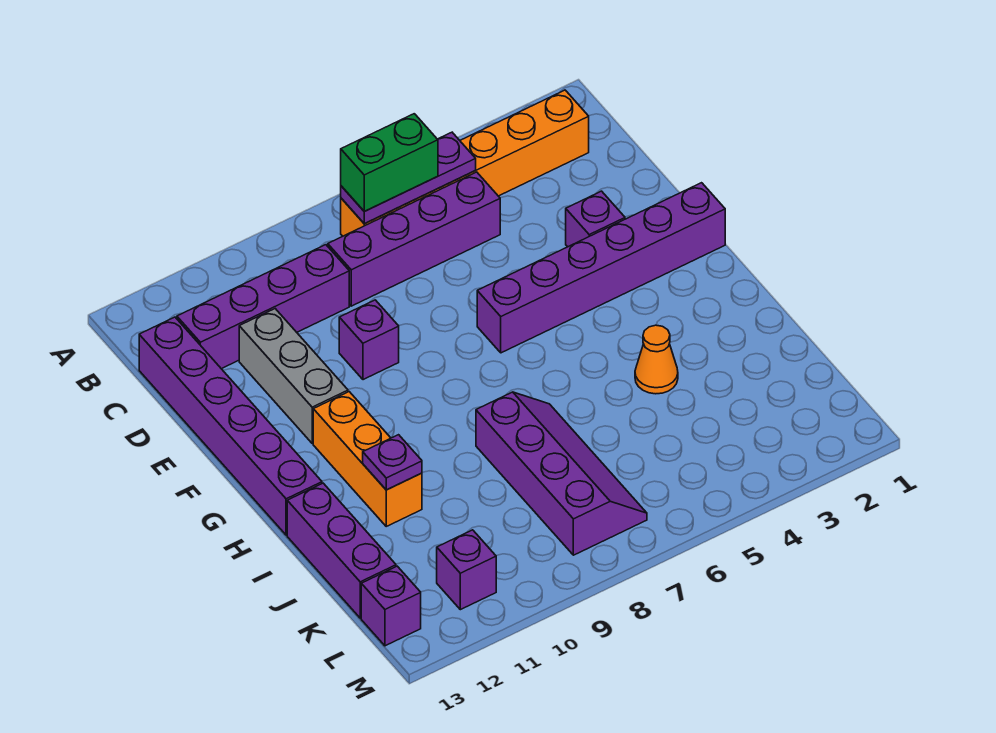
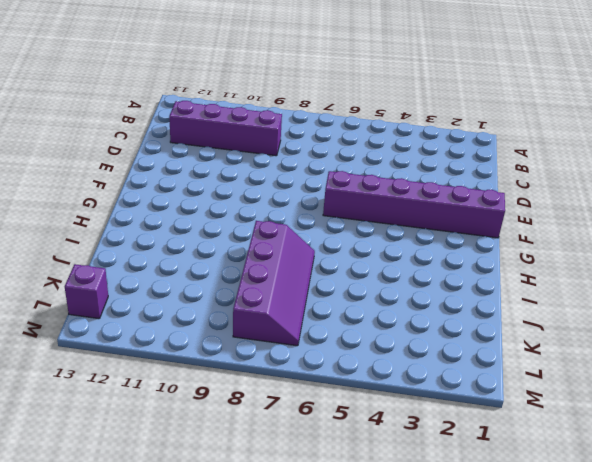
none -> orange 1x6 brick [341,90,589,236]
none -> purple 1x4 brick [328,172,500,306]
none -> purple 1x6 brick [139,317,322,535]

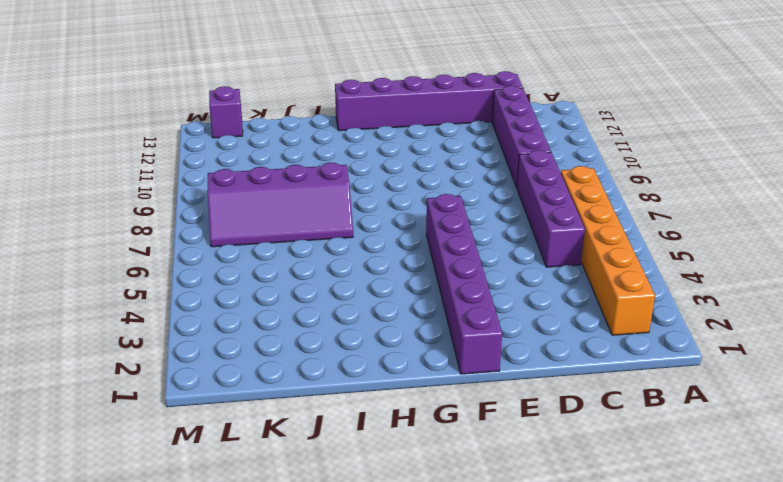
none -> grey 1x3 brick [239,309,348,443]
none -> purple 1x1 brick [566,191,625,247]
none -> purple 1x1 brick [339,300,399,380]

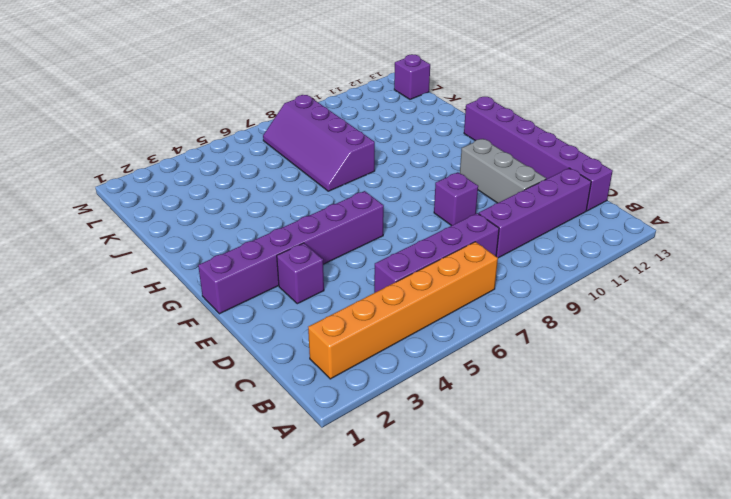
none -> orange 1x3 brick [313,392,422,526]
none -> orange 1x1 cone [635,325,678,394]
none -> purple 1x3 brick [287,483,396,618]

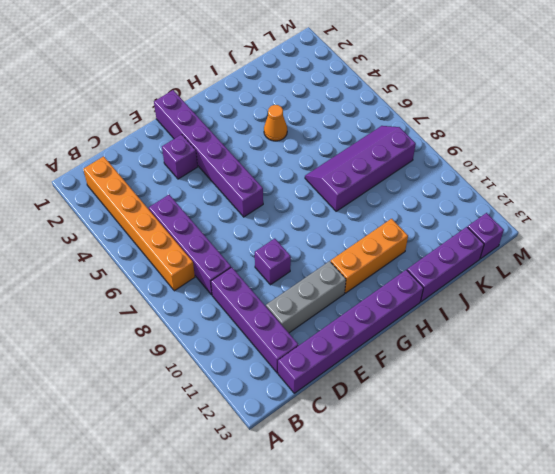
none -> purple 1x1 brick [437,530,496,610]
none -> purple 1x3 plate [341,132,476,224]
none -> purple 1x1 plate [363,435,422,490]

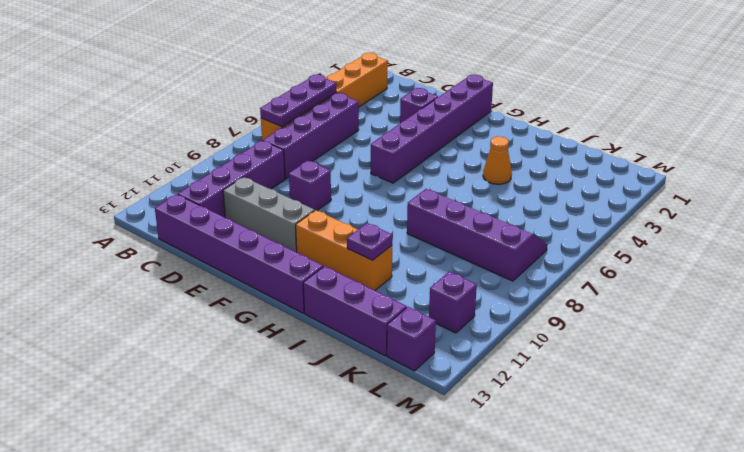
none -> green 1x2 brick [341,114,438,211]

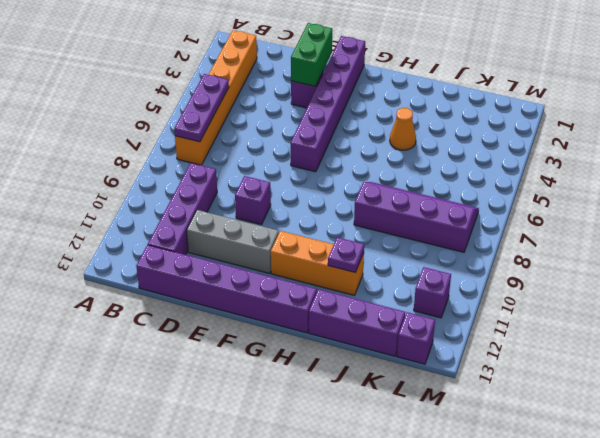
green 1x2 brick [291,23,332,86] -> green 1x2 brick moved to [341,114,438,211]
none -> purple 1x4 brick [328,172,500,306]

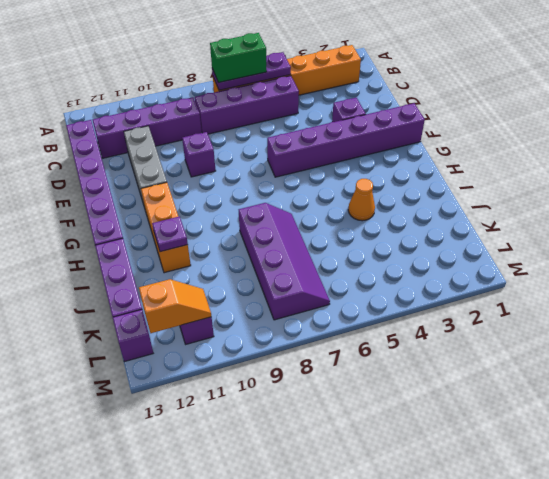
orange 1x2 slope [139,279,211,333] -> none

